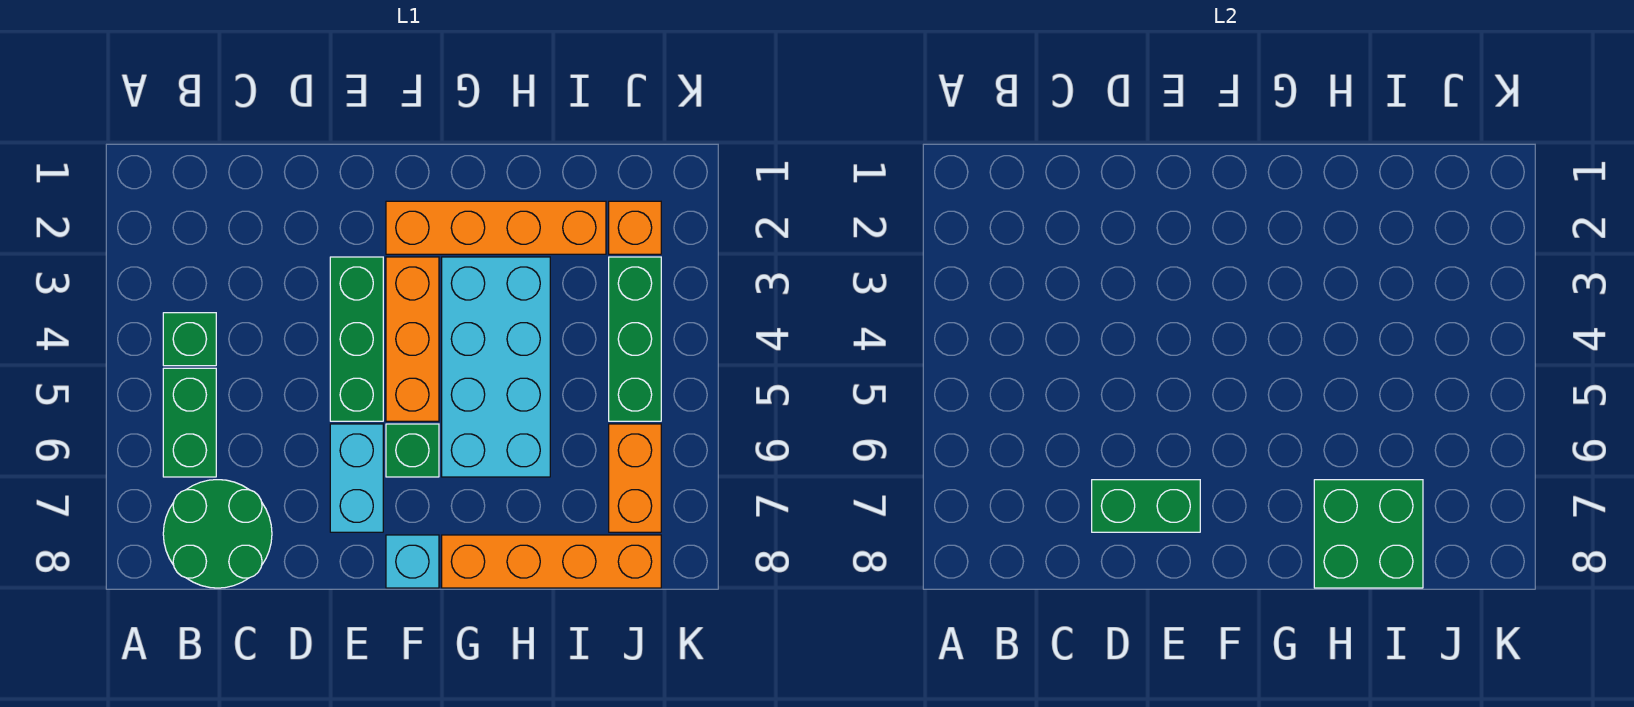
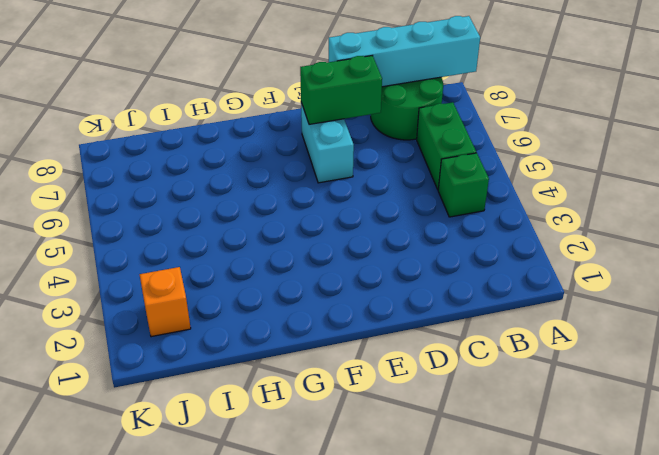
cyan 1x4 brick [329,16,480,87] -> none
none -> green 1x3 brick [330,257,383,421]
none -> orange 1x4 brick [386,201,606,254]
none -> orange 1x3 brick [386,257,439,421]

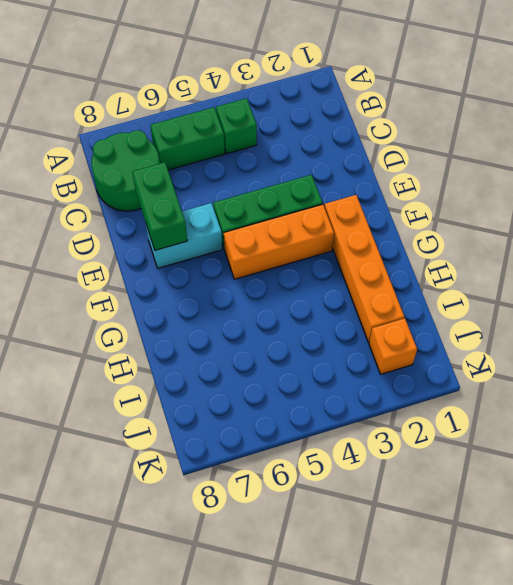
none -> green 1x1 brick [386,424,439,477]
none -> cyan 1x1 brick [386,535,439,588]
none -> cyan 2x4 brick [442,257,550,477]

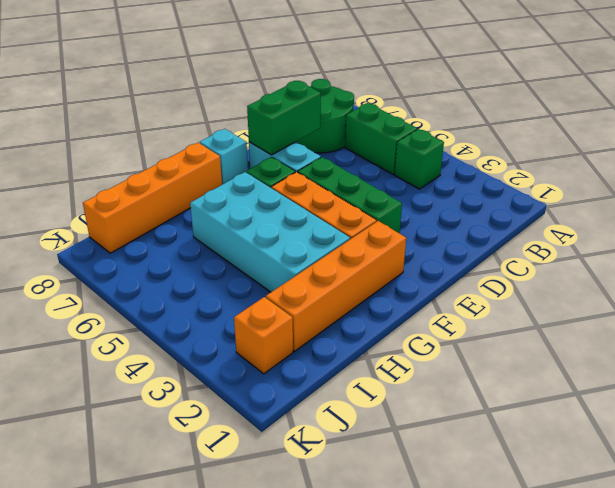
none -> green 1x3 brick [609,257,661,421]
none -> orange 1x2 brick [609,424,661,532]
none -> green 2x2 brick [1314,480,1423,588]

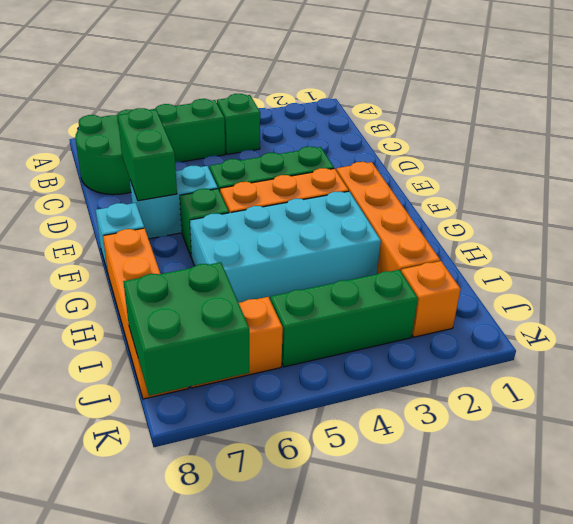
green 2x2 brick [123,262,249,396] -> green 2x2 brick moved to [1314,480,1423,588]

